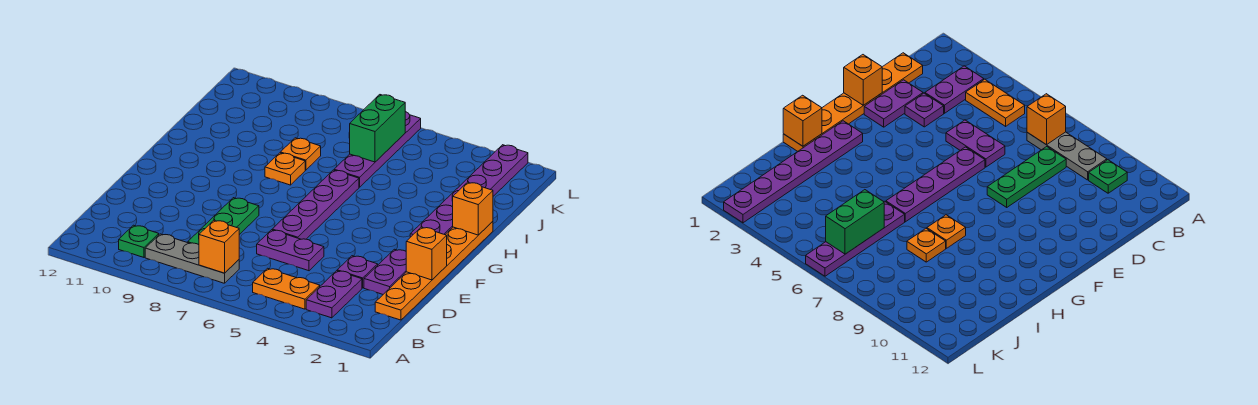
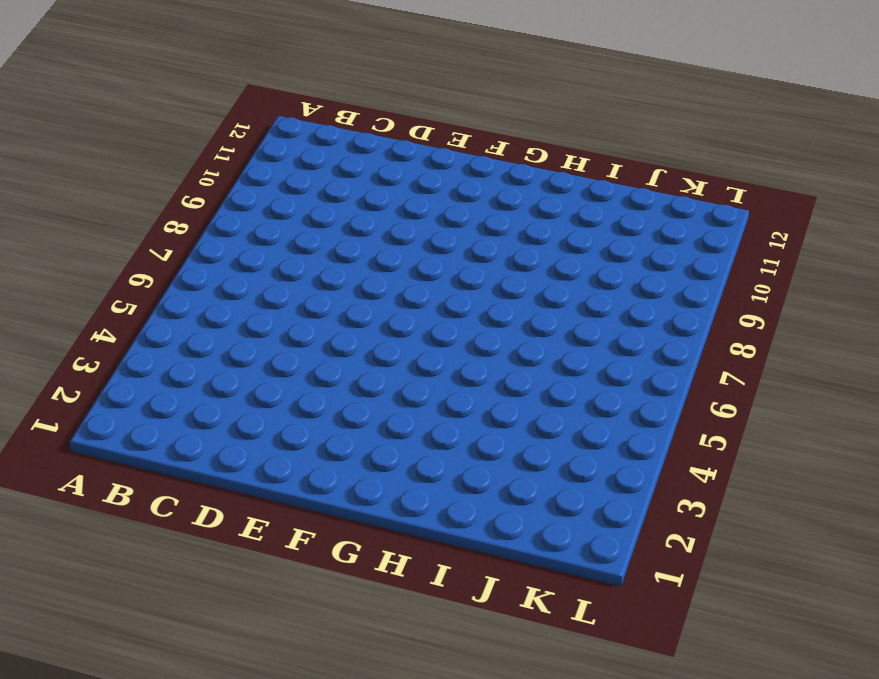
none -> purple 1x2 plate [306,271,362,318]
none -> orange 1x2 plate [253,268,320,309]
none -> grey 1x3 plate [145,234,239,283]

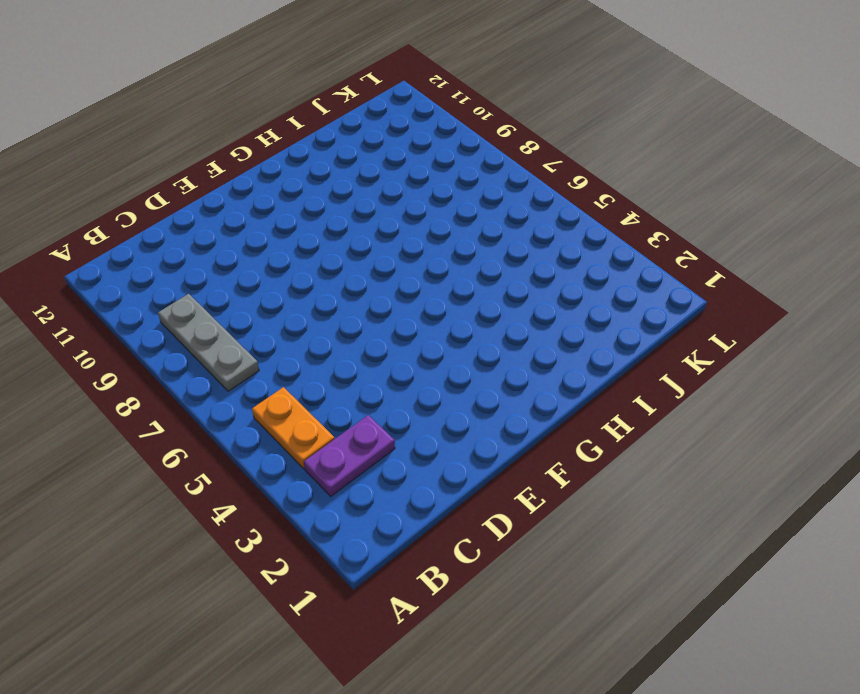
none -> green 1x1 plate [119,225,159,257]
none -> orange 1x6 plate [375,222,493,320]
none -> green 1x3 plate [188,198,259,245]

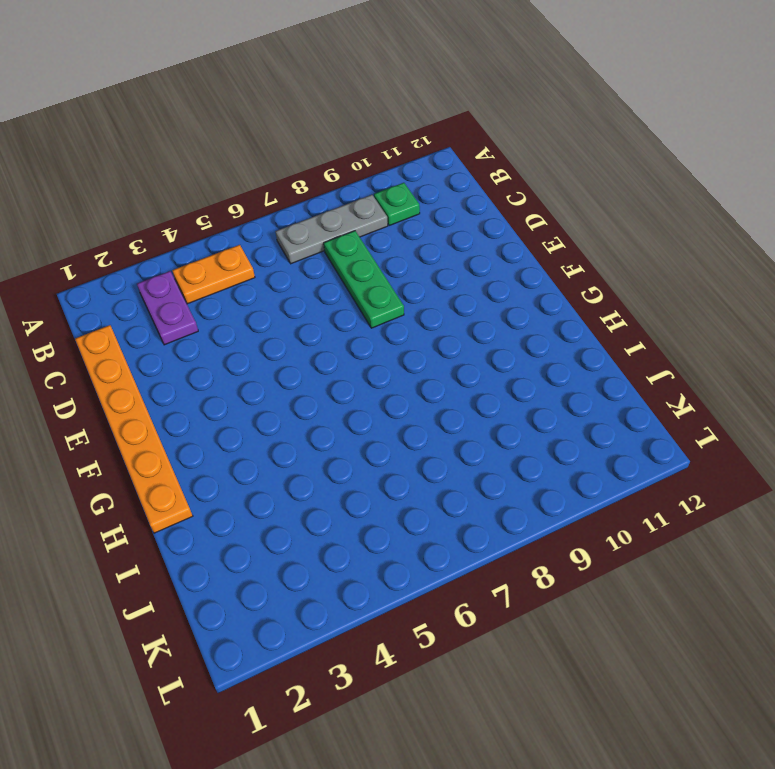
none -> purple 1x2 plate [364,249,406,294]
none -> purple 1x1 plate [337,256,378,288]
none -> purple 1x2 plate [257,230,324,271]

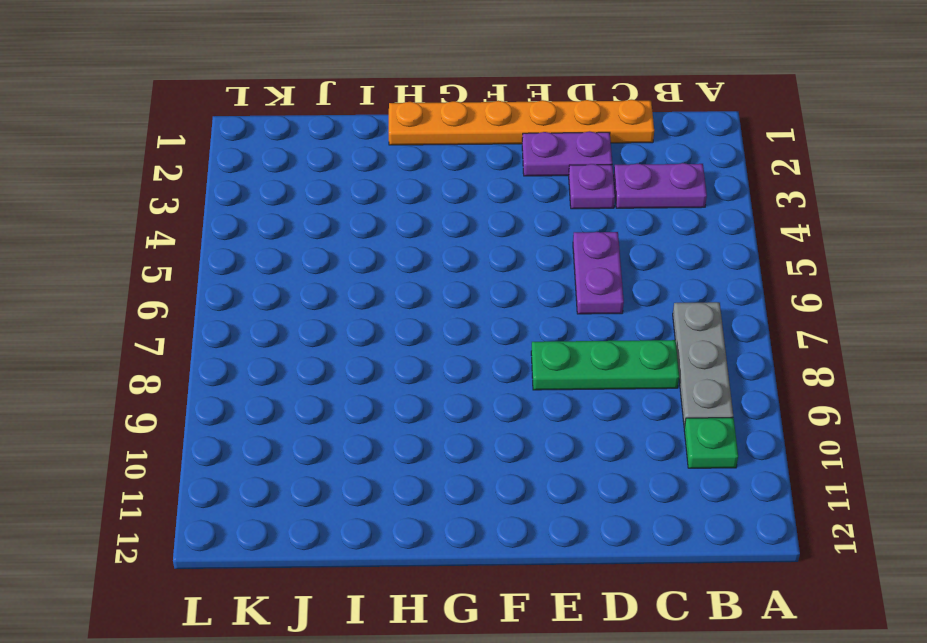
none -> orange 1x2 plate [253,268,320,309]
none -> purple 1x4 plate [272,170,359,239]
none -> purple 1x6 plate [410,145,528,237]

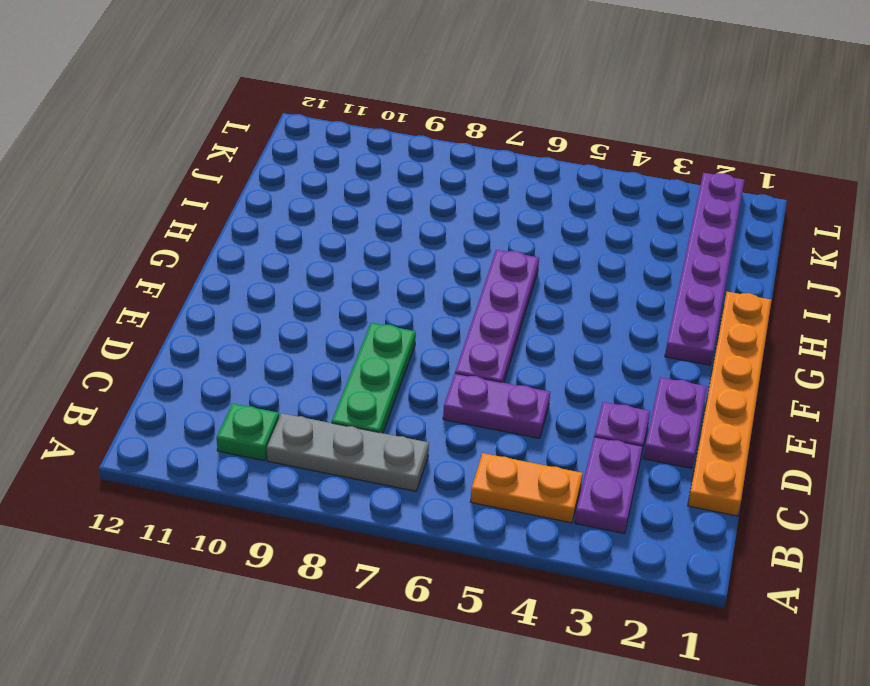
none -> orange 1x1 plate [265,153,305,185]
none -> purple 1x4 plate [334,112,421,187]
none -> orange 1x1 plate [280,138,321,170]

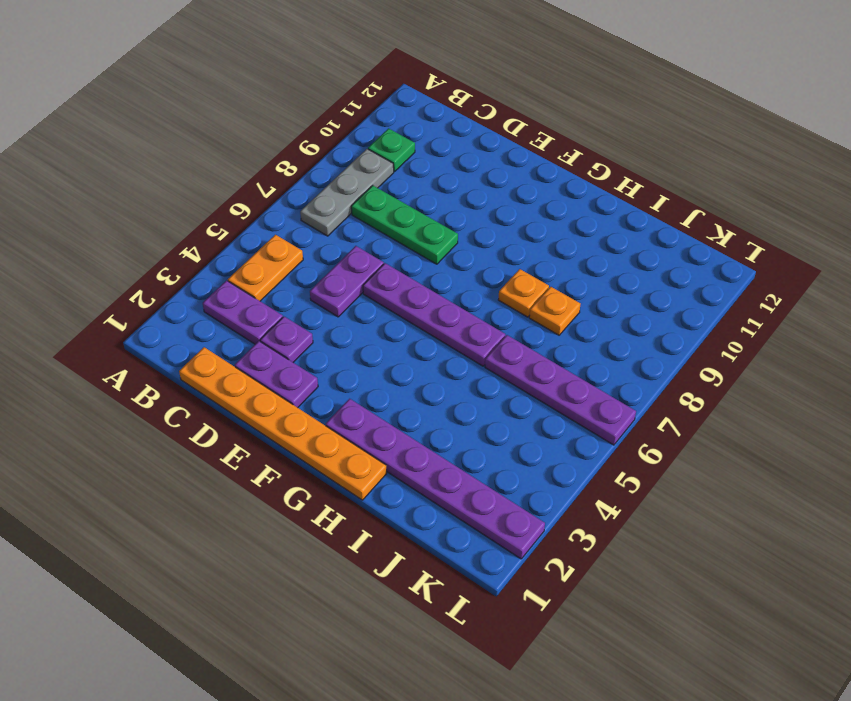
none -> orange 1x1 brick [199,220,239,273]
none -> orange 1x1 brick [406,227,447,280]
none -> orange 1x1 brick [453,182,493,235]

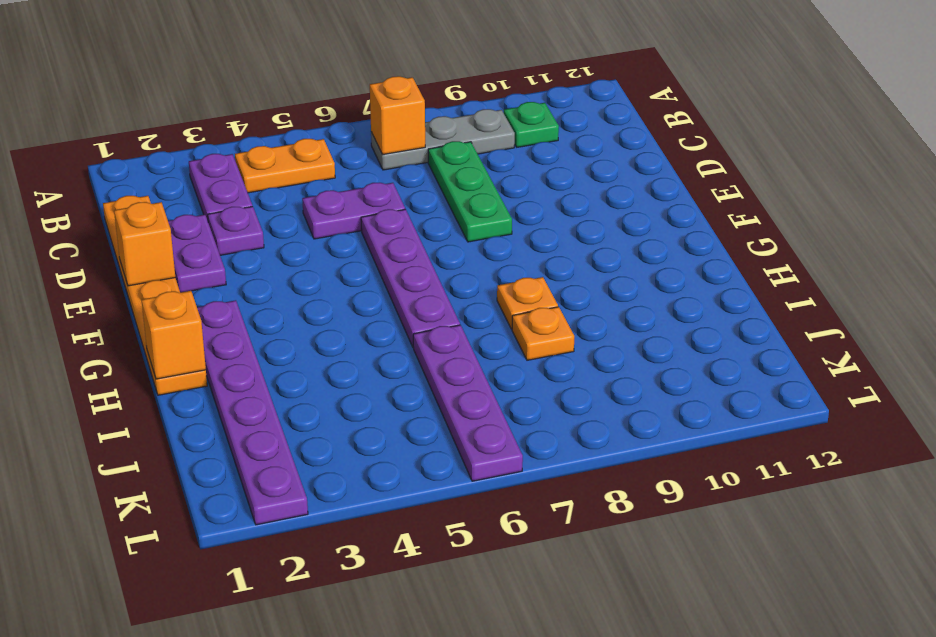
none -> green 1x2 brick [350,95,405,162]

